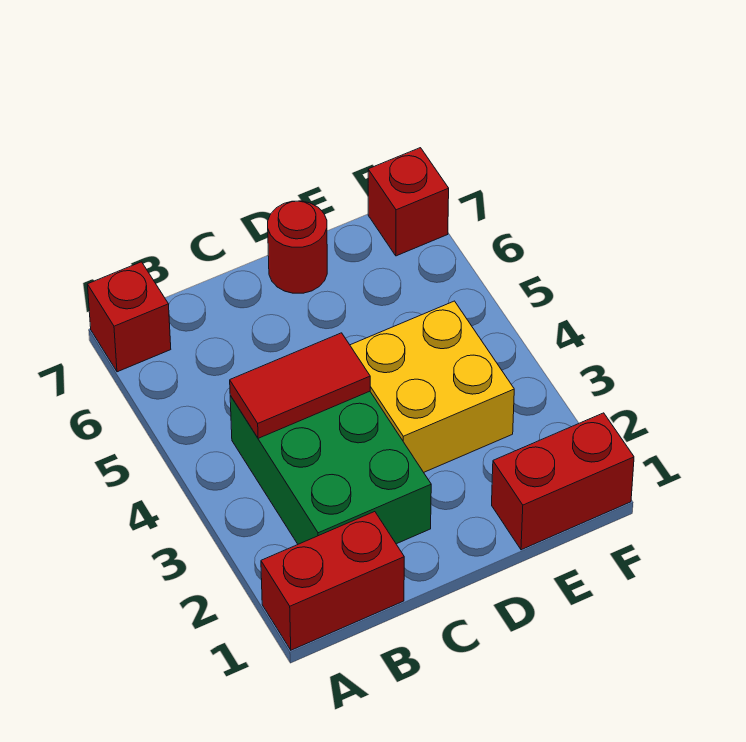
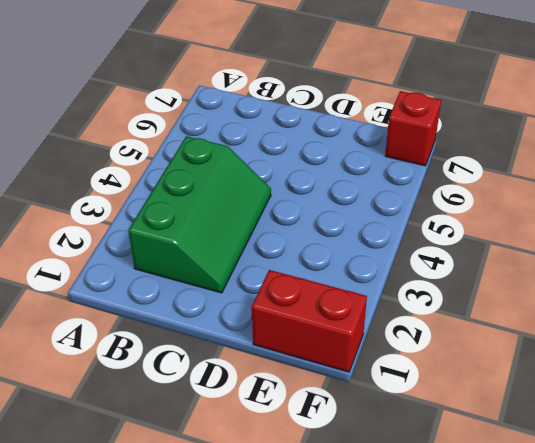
green 2x3 slope [128,136,271,293] -> green 2x3 brick [230,391,431,544]
none -> red 1x2 brick [261,512,404,650]
none -> red 1x1 brick [88,262,171,372]

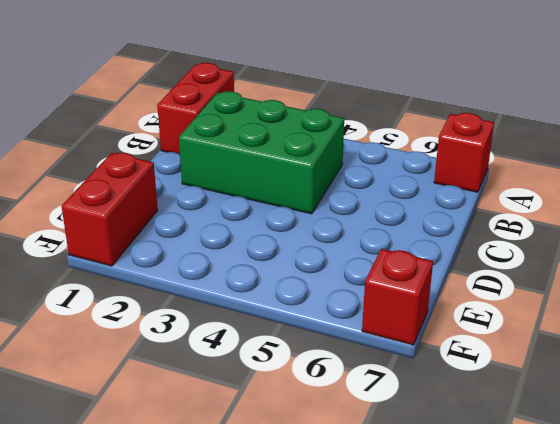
none -> yellow 2x2 brick [350,301,514,472]
none -> red 1x1 round brick [268,201,327,293]

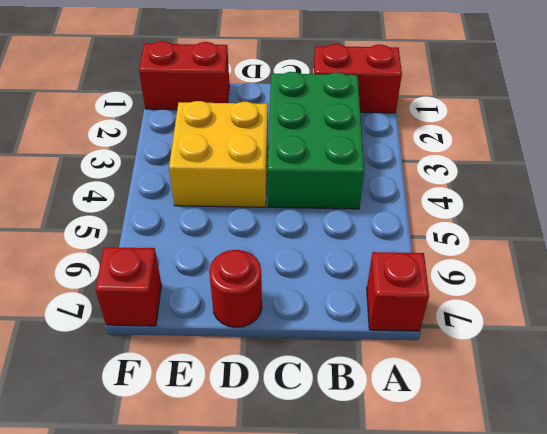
none -> red 1x2 tile [230,333,370,438]

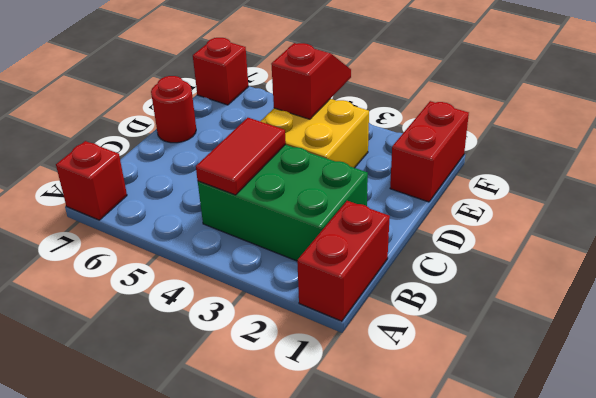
red 1x2 slope [271,43,351,119] -> none

